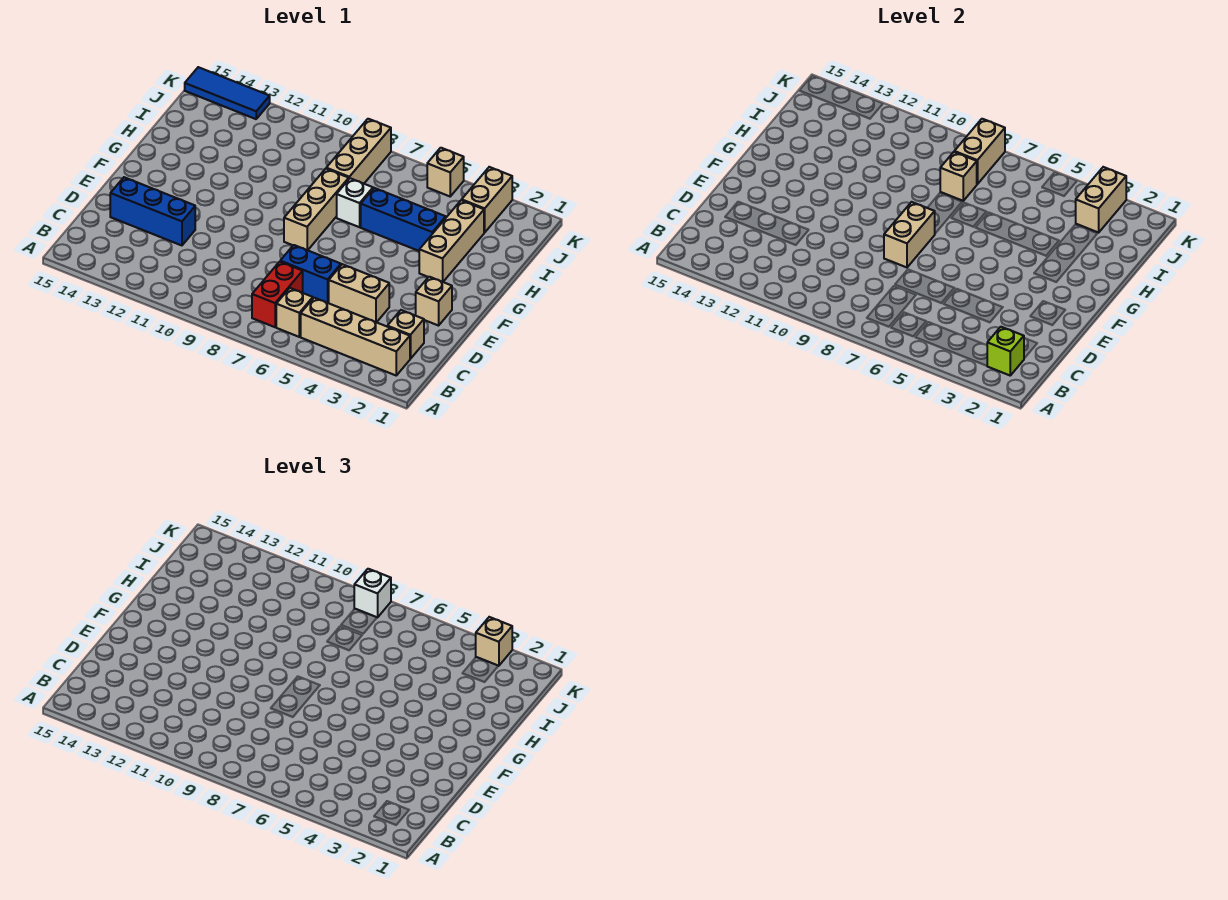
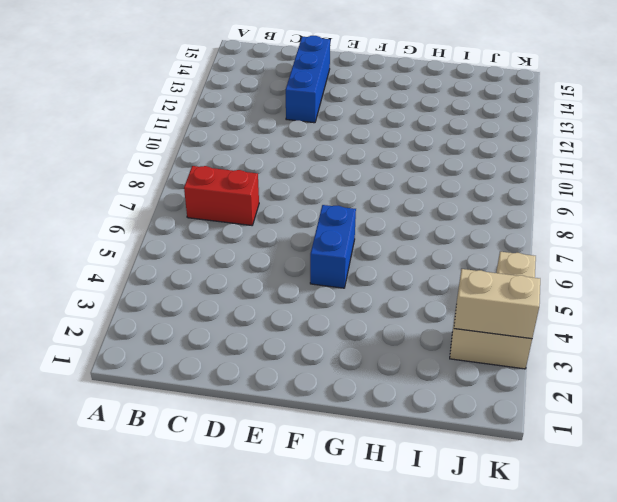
blue 1x2 brick [310,205,356,288] -> blue 1x2 brick moved to [280,245,341,303]
none -> tan 1x4 brick [301,298,410,375]
none -> tan 1x1 brick [276,288,313,337]
none -> tan 1x1 brick [387,310,424,359]

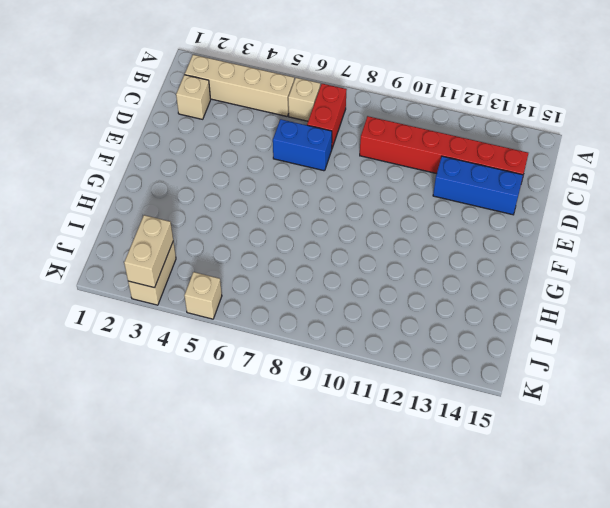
red 1x6 brick [360,116,528,179] -> none
none -> tan 1x2 brick [329,264,389,322]
none -> tan 1x1 brick [416,277,452,326]
none -> tan 1x3 brick [284,169,349,250]

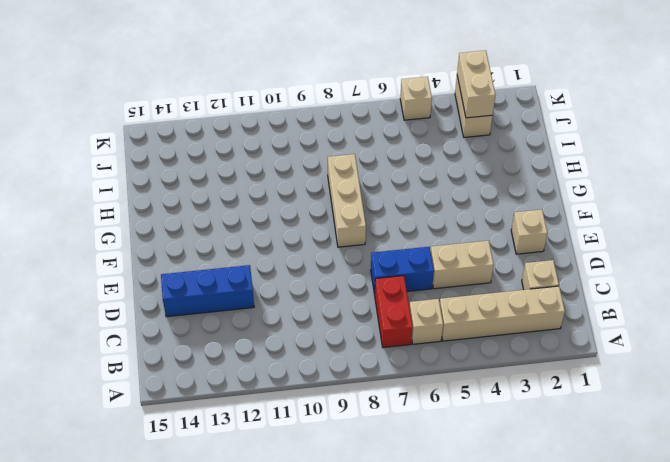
none -> tan 1x3 brick [419,200,484,282]
none -> blue 1x3 brick [361,188,446,251]
none -> white 1x1 brick [337,178,373,227]

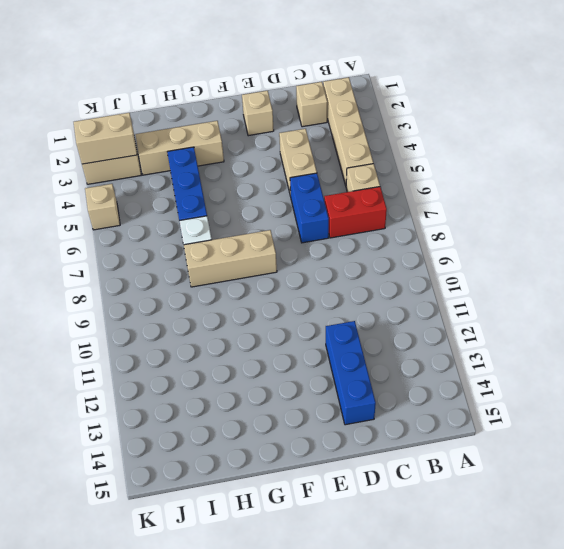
none -> tan 1x3 brick [326,119,391,184]
none -> blue 1x3 tile [185,67,270,119]
none -> lime 1x1 brick [987,327,1024,375]

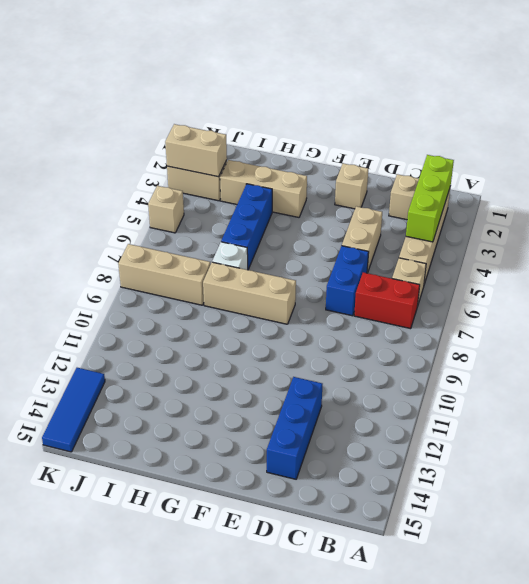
lime 1x3 brick [406,155,454,242] -> lime 1x1 brick [987,327,1024,375]
none -> tan 1x2 brick [884,202,935,267]
none -> tan 1x1 brick [940,152,977,201]
none -> tan 1x2 brick [954,119,1005,184]

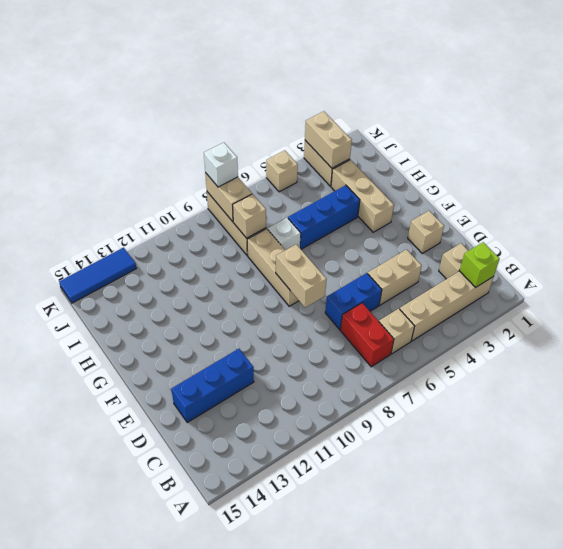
none -> tan 1x1 brick [476,617,512,666]

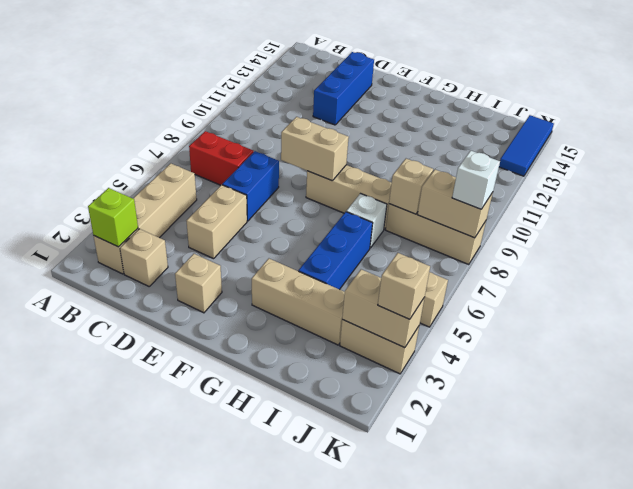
none -> tan 1x1 brick [276,288,313,337]

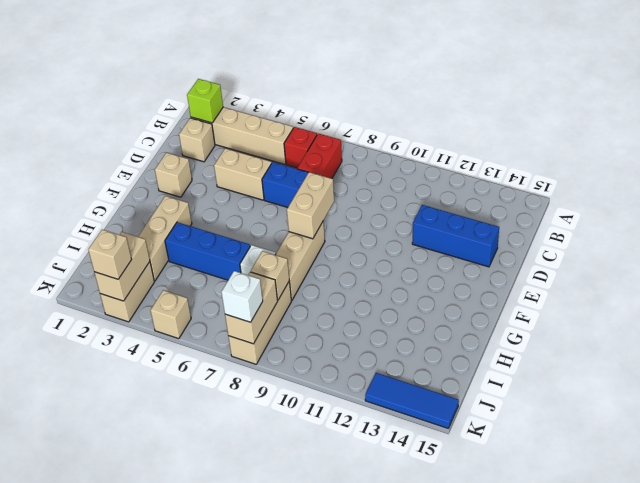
red 1x1 brick [284,127,317,168] -> tan 1x1 brick [276,288,313,337]

